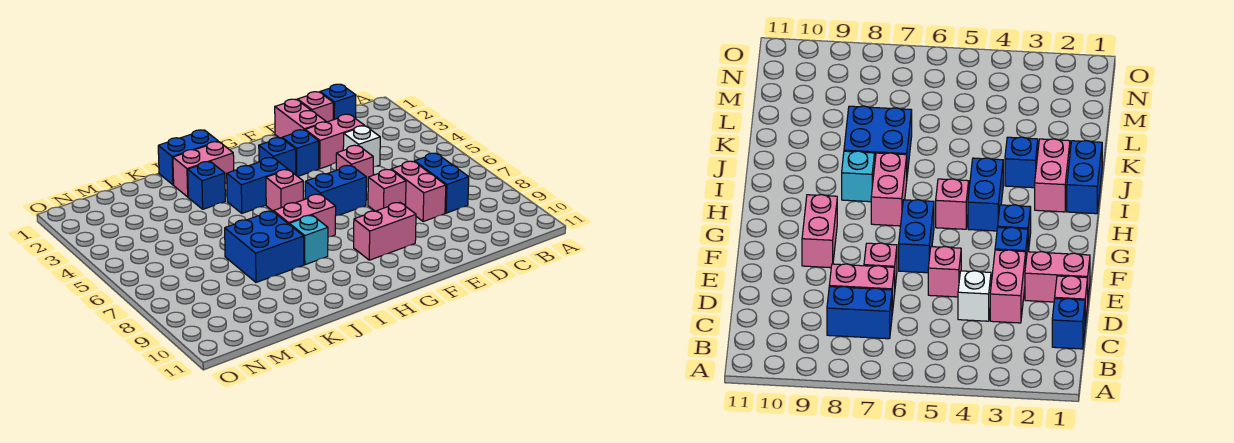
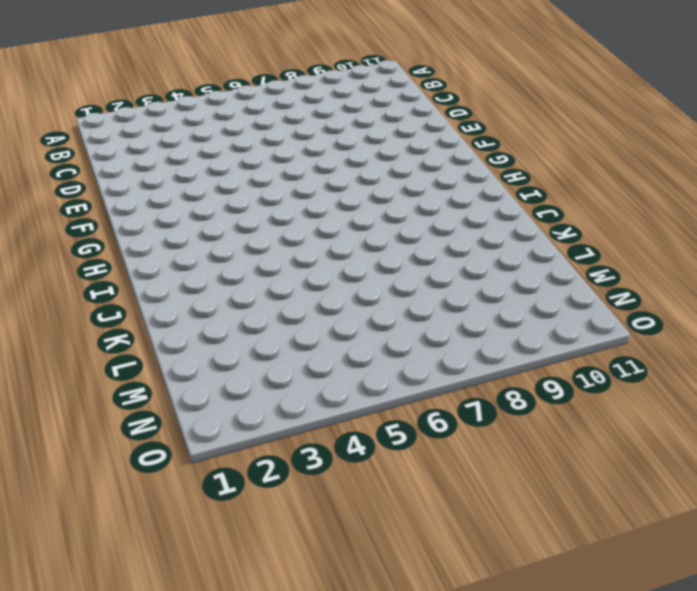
none -> blue 1x1 brick [320,84,356,120]
none -> blue 1x2 brick [415,153,469,213]
none -> pink 1x1 brick [297,92,333,122]

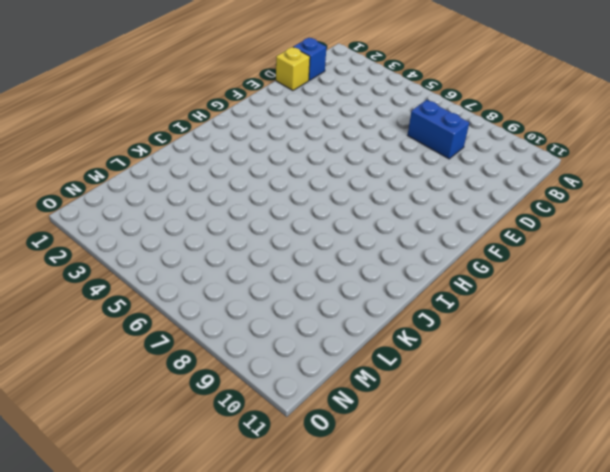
yellow 1x1 brick [276,47,310,91] -> pink 1x1 brick [297,92,333,122]
none -> pink 1x2 brick [305,114,365,169]
none -> white 1x1 brick [343,126,380,167]
none -> pink 1x2 brick [392,161,446,222]

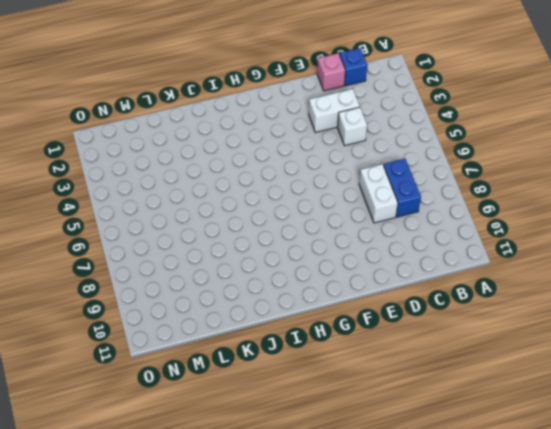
white 1x2 brick [309,89,360,132] -> pink 1x2 brick [305,114,365,169]
white 1x2 brick [359,164,398,223] -> pink 1x2 brick [392,161,446,222]
none -> pink 1x2 brick [275,99,326,138]
none -> pink 1x1 brick [336,145,373,187]
none -> pink 1x1 brick [368,169,406,211]

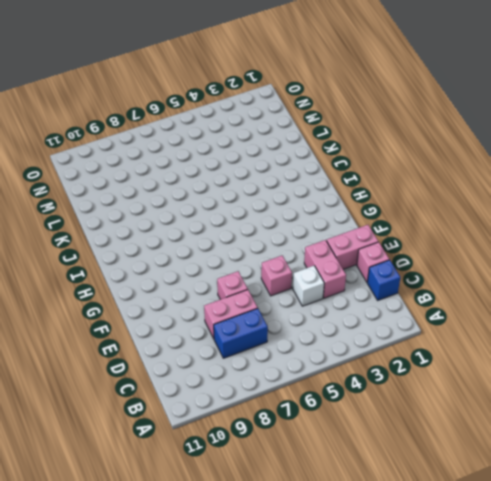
none -> blue 1x1 brick [282,130,319,176]
none -> blue 1x2 brick [305,165,366,216]
none -> pink 1x2 brick [354,203,416,260]

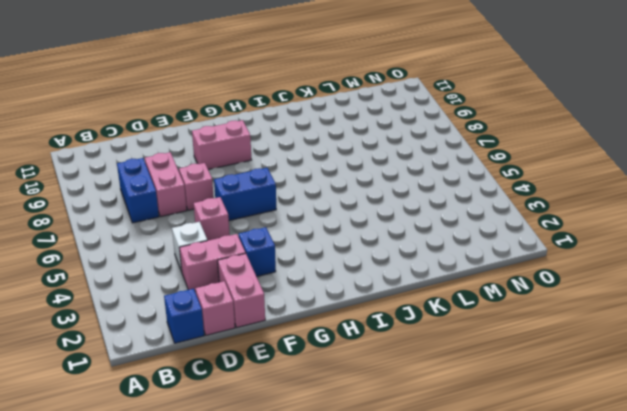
none -> blue 1x1 brick [259,138,296,175]
none -> blue 1x2 brick [227,158,288,213]
none -> pink 1x1 brick [266,170,303,211]

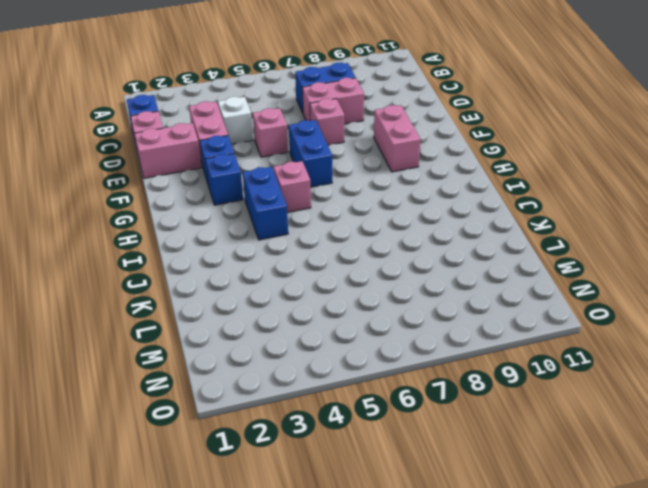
none -> pink 1x2 brick [273,194,336,237]
none -> blue 1x2 brick [158,130,218,185]
none -> pink 1x2 brick [173,142,234,197]

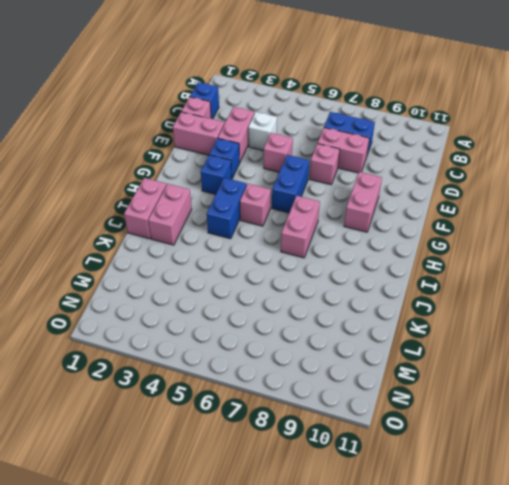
pink 1x2 brick [124,178,166,239] -> blue 1x2 brick [158,130,218,185]
none -> cyan 1x1 brick [289,215,328,265]
none -> blue 1x1 brick [188,162,225,209]
none -> blue 2x2 brick [225,211,304,282]

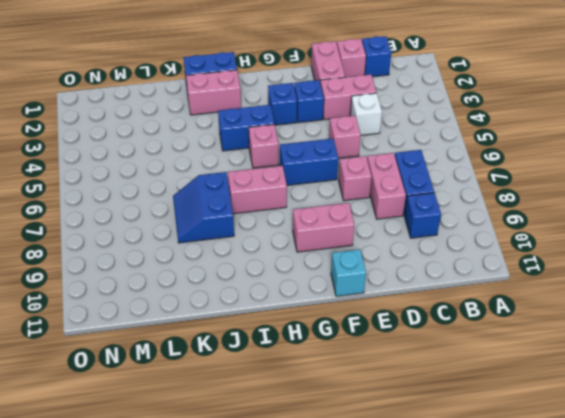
blue 1x1 brick [405,193,441,238] -> blue 1x1 brick moved to [188,162,225,209]
cyan 1x1 brick [331,249,366,296] -> cyan 1x1 brick moved to [289,215,328,265]
blue 2x2 slope [173,172,234,243] -> blue 2x2 brick [225,211,304,282]

